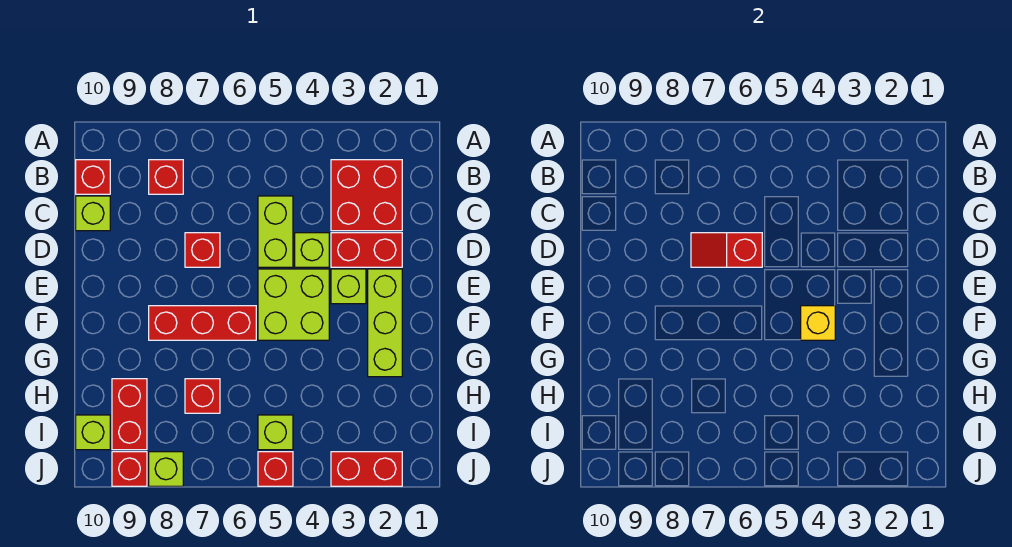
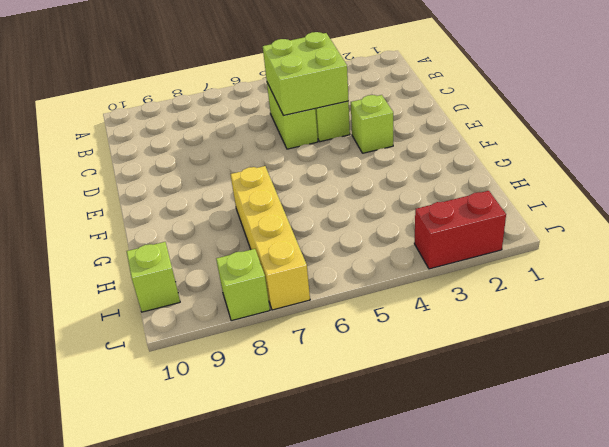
lime 2x2 brick [263,32,349,116] -> lime 2x2 brick moved to [258,269,329,340]
yellow 1x4 brick [230,166,310,310] -> red 1x1 brick [185,379,220,413]
none -> red 2x2 brick [331,160,402,231]
none -> red 1x1 brick [149,160,183,194]
none -> red 1x1 brick [76,160,110,194]

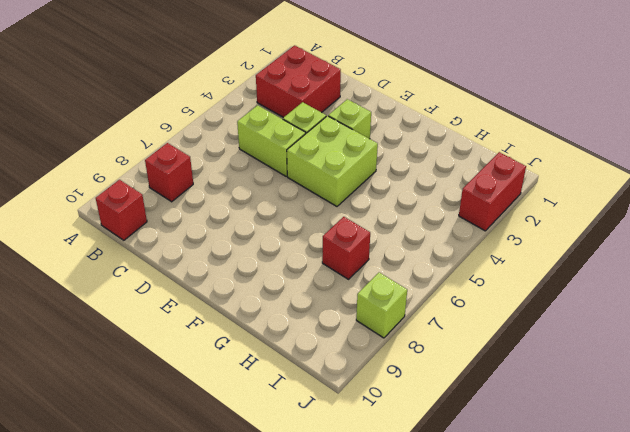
none -> lime 1x1 brick [76,196,110,231]
none -> red 1x2 brick [331,233,402,267]
none -> red 1x1 brick [185,233,220,267]

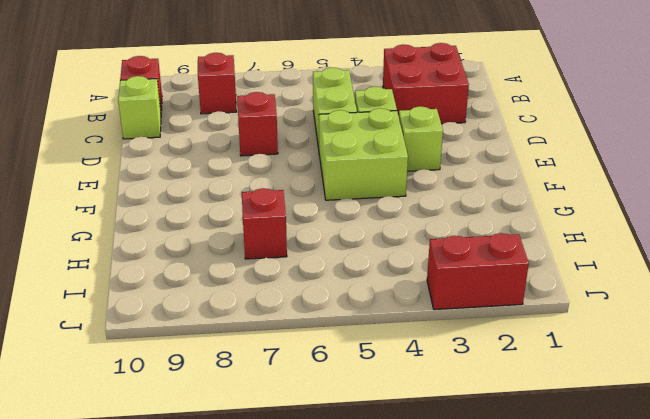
none -> red 1x2 brick [331,233,402,267]
none -> lime 1x3 brick [368,269,402,377]
none -> red 1x3 brick [149,306,256,340]

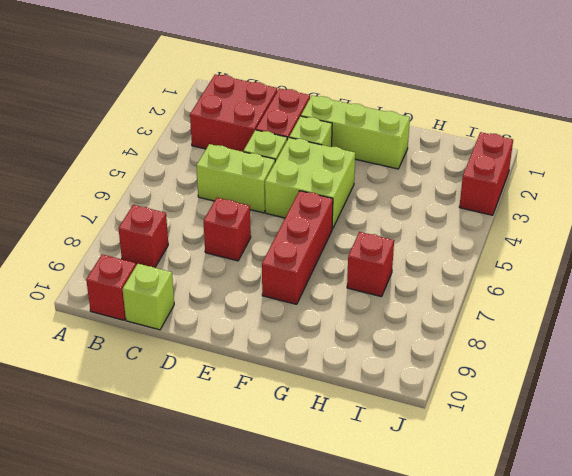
none -> red 1x2 brick [112,379,147,450]
none -> lime 1x1 brick [258,415,293,450]
none -> lime 1x1 brick [76,415,110,450]

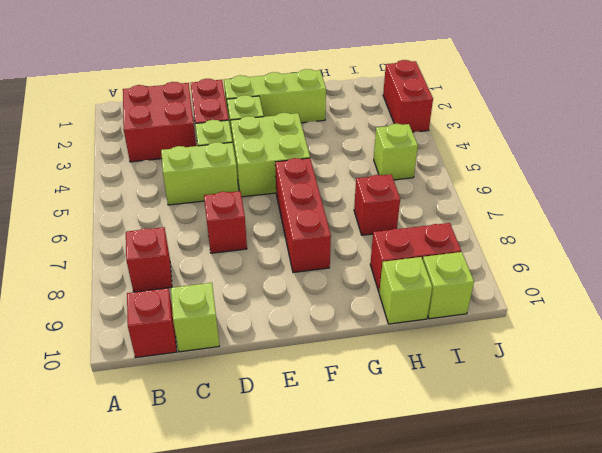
lime 1x1 brick [379,257,432,324] -> lime 1x1 brick moved to [149,452,183,486]
none -> red 1x1 brick [258,452,293,486]
none -> red 1x1 brick [112,452,147,486]
none -> red 1x2 slope [691,233,762,267]

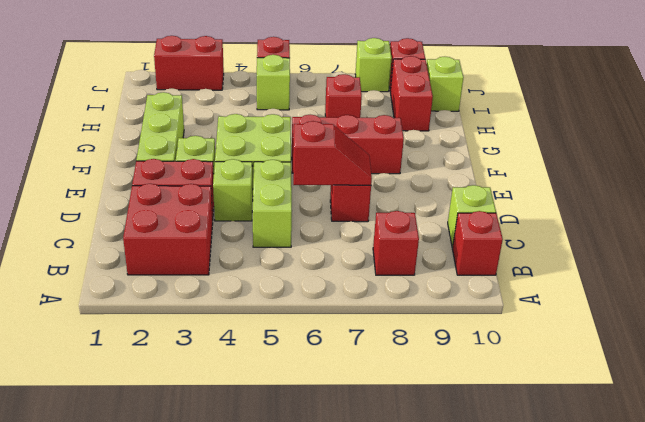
none -> yellow 1x1 brick [801,306,835,340]

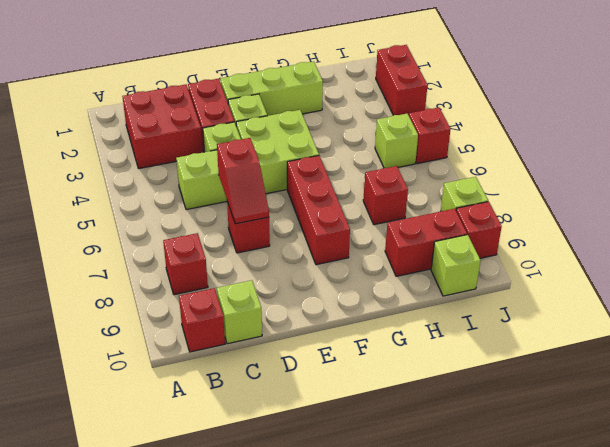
none -> yellow 1x1 brick [801,306,835,340]

